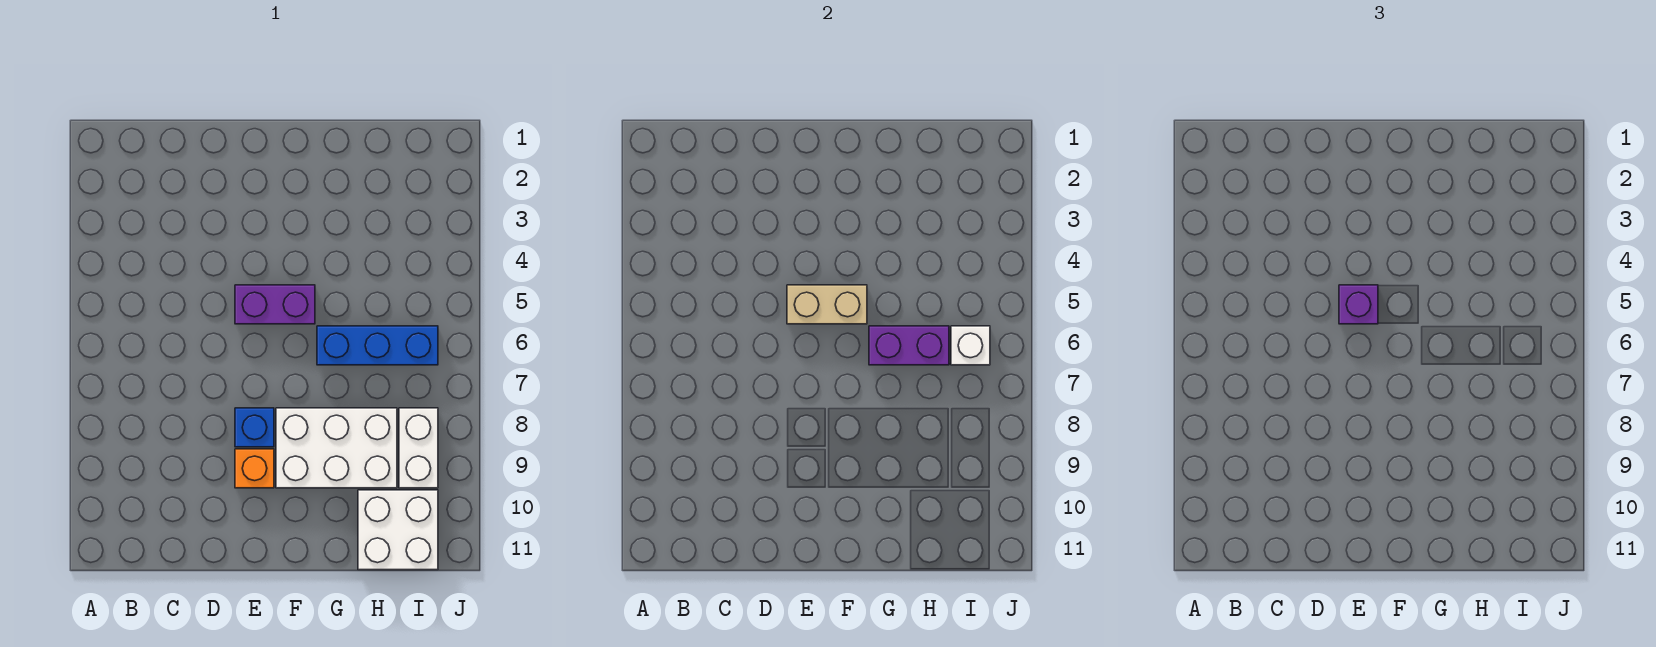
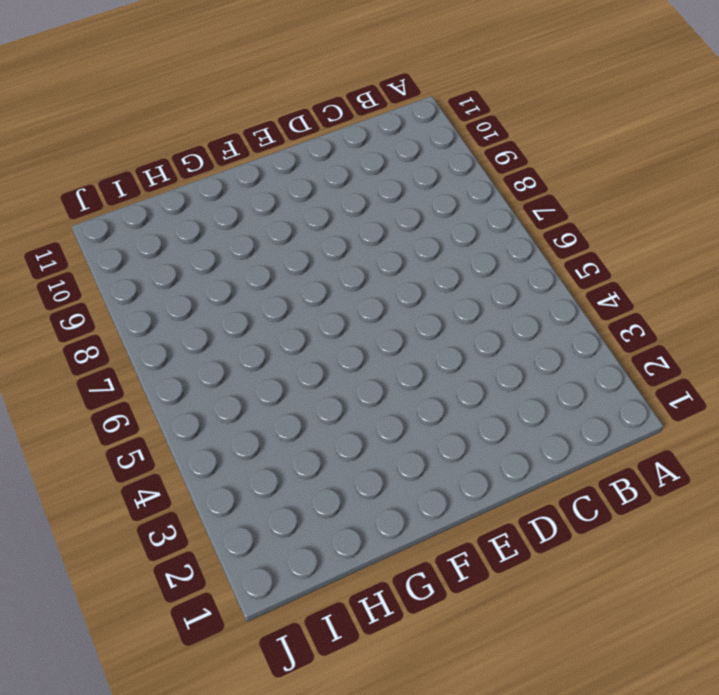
none -> purple 1x2 brick [235,285,315,324]
none -> blue 1x1 brick [235,408,274,447]

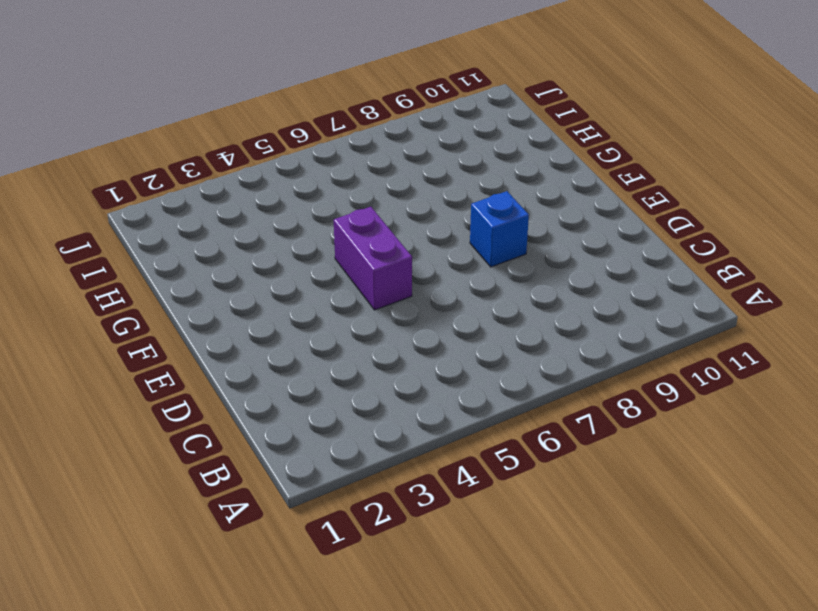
none -> orange 1x1 brick [235,449,274,488]
none -> white 2x3 brick [276,408,397,488]

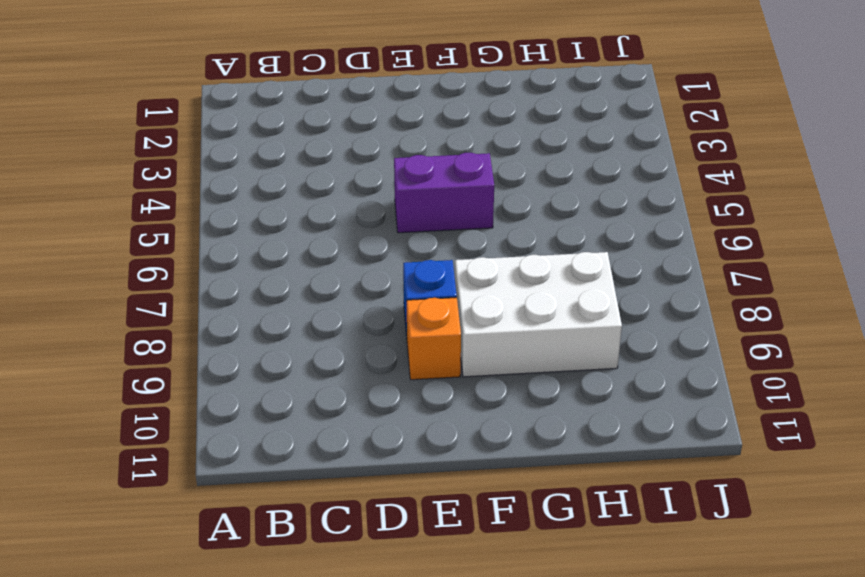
none -> blue 1x3 brick [317,326,438,365]
none -> white 2x2 brick [358,490,438,570]

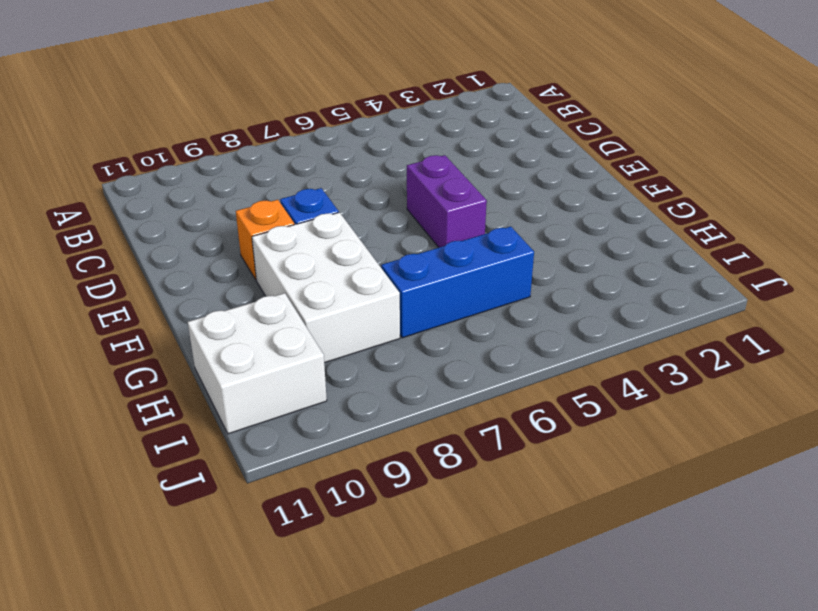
blue 1x3 brick [381,226,534,338] -> blue 1x3 brick turned to [317,326,438,365]
none -> white 1x2 brick [399,408,438,488]
none -> tan 1x2 brick [787,285,867,324]

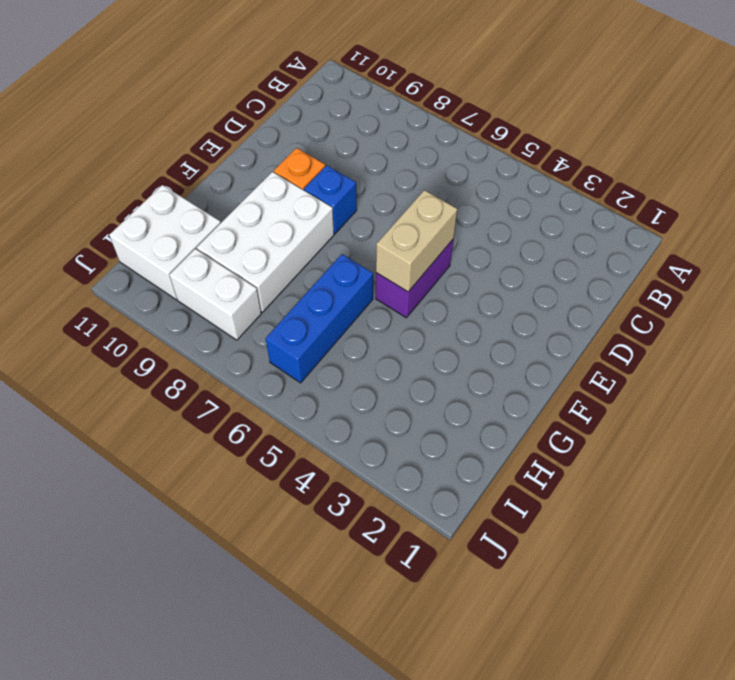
none -> purple 1x2 brick [869,326,949,365]
none -> white 1x1 brick [951,326,990,365]

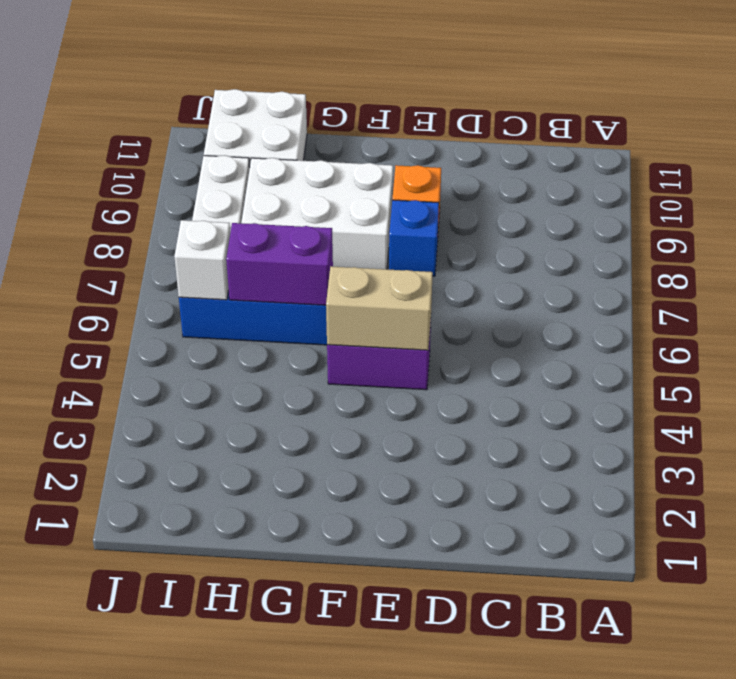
none -> purple 1x1 brick [1339,285,1378,324]

